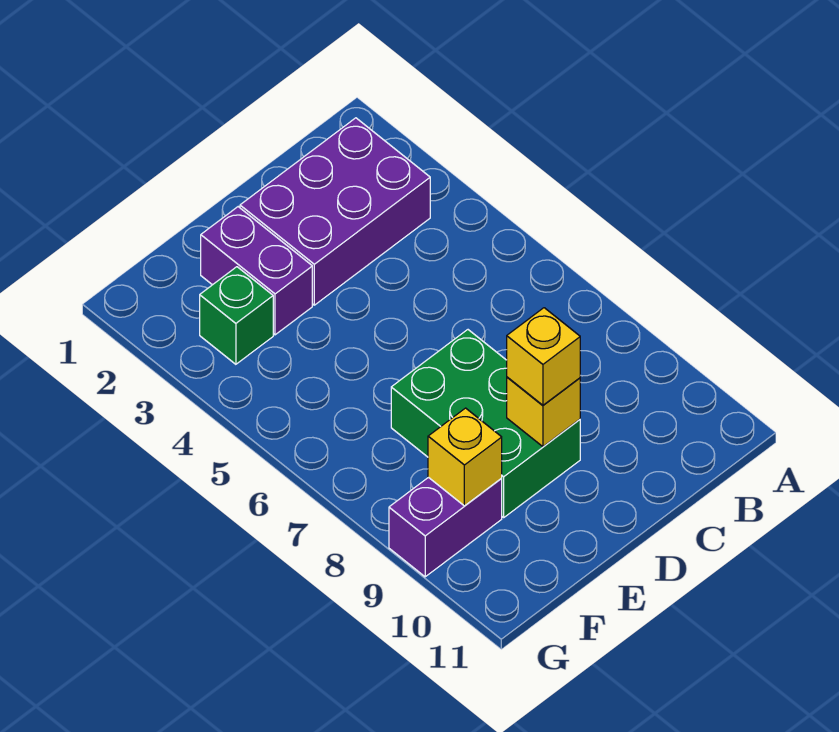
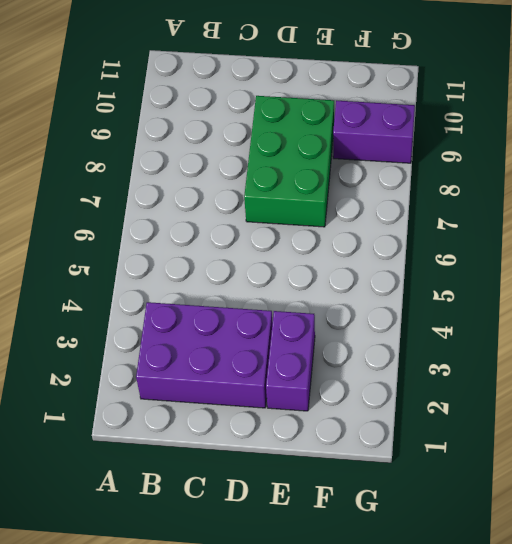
none -> green 1x1 brick [200,267,273,364]
none -> yellow 1x1 brick [507,377,580,447]

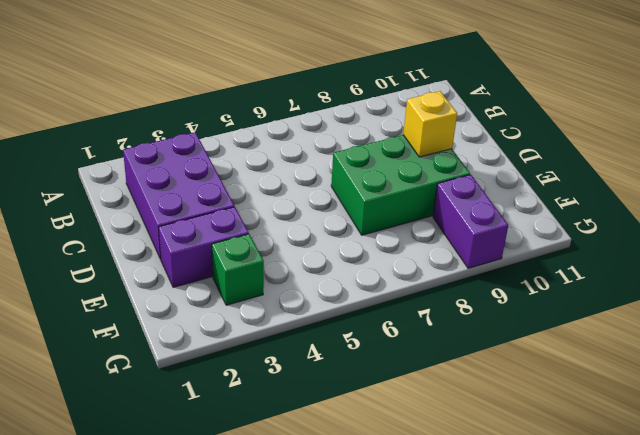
none -> yellow 1x1 brick [428,408,502,506]
none -> yellow 1x1 brick [507,308,580,405]

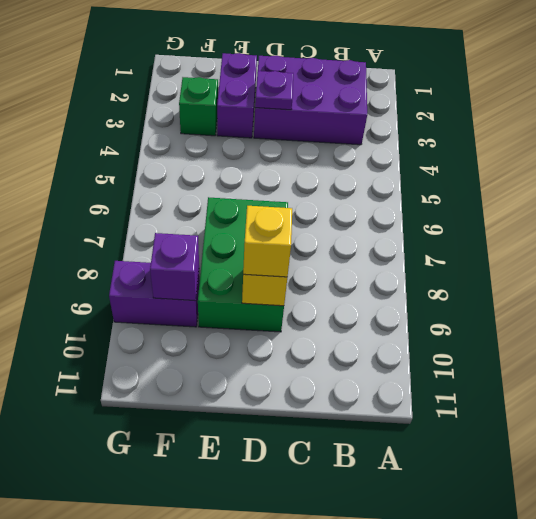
purple 1x1 plate [255,71,293,110] -> none
purple 1x1 brick [150,233,199,301] -> yellow 1x1 brick [428,408,502,506]

